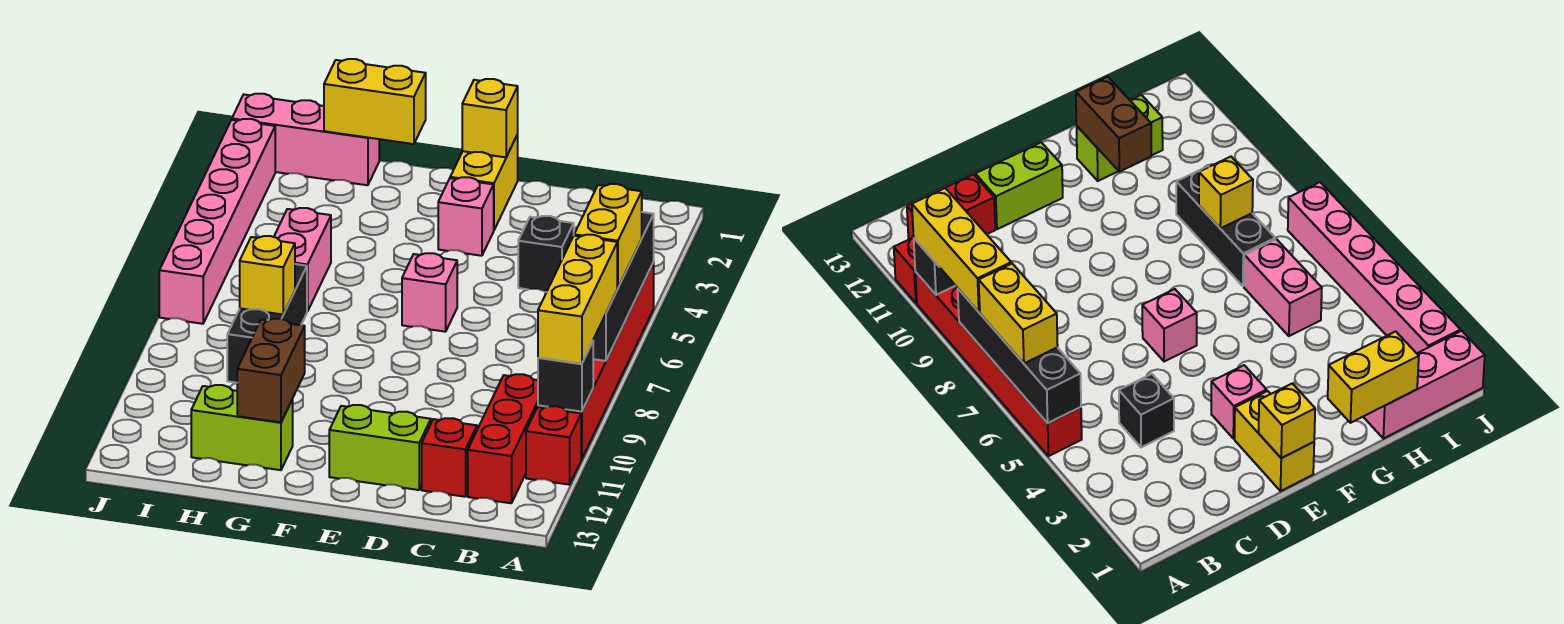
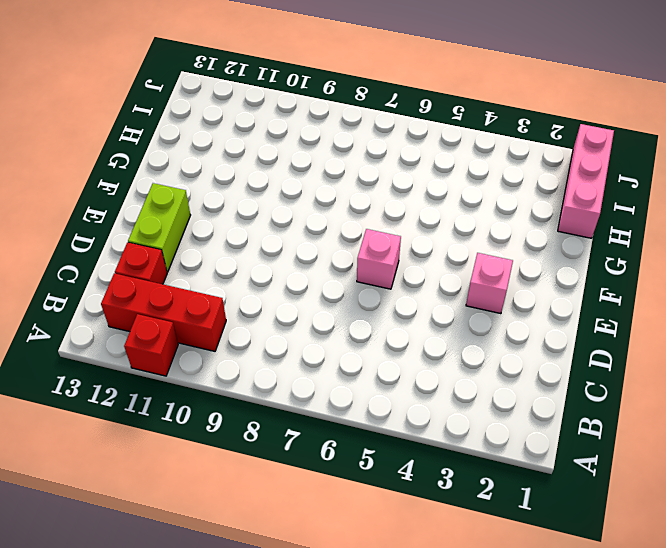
none -> red 1x6 brick [538,262,654,459]
none -> black 1x1 brick [518,216,574,292]
none -> yellow 1x2 brick [450,135,518,230]

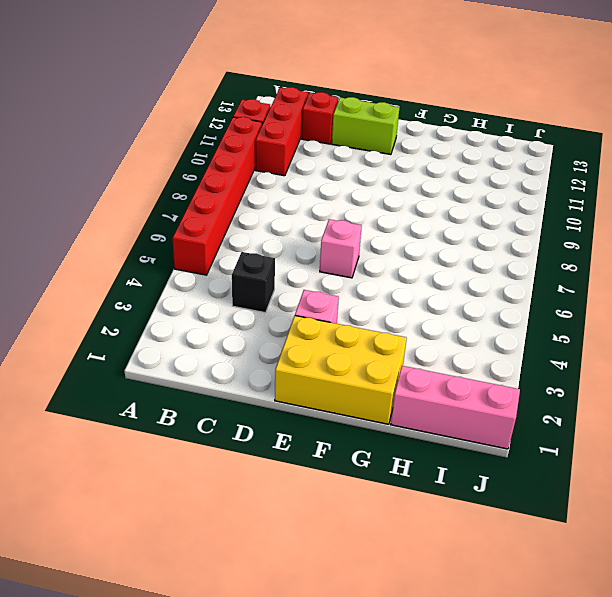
yellow 2x3 brick [275,316,407,424] -> yellow 1x2 brick [450,135,518,230]
none -> lime 1x2 brick [191,385,293,470]
none -> pink 1x2 brick [274,208,331,312]
none -> black 1x3 brick [227,264,307,383]

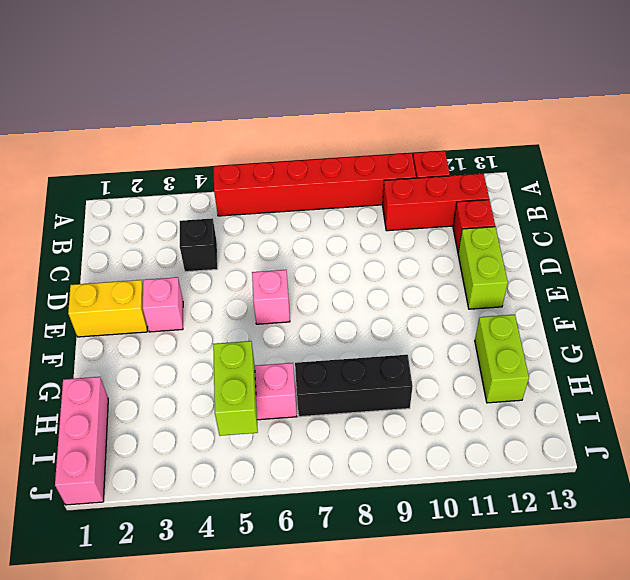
lime 1x2 brick [213,341,258,436] -> none
none -> pink 1x6 brick [159,119,275,324]
none -> black 1x4 brick [593,212,654,361]
none -> black 1x1 brick [538,342,593,412]

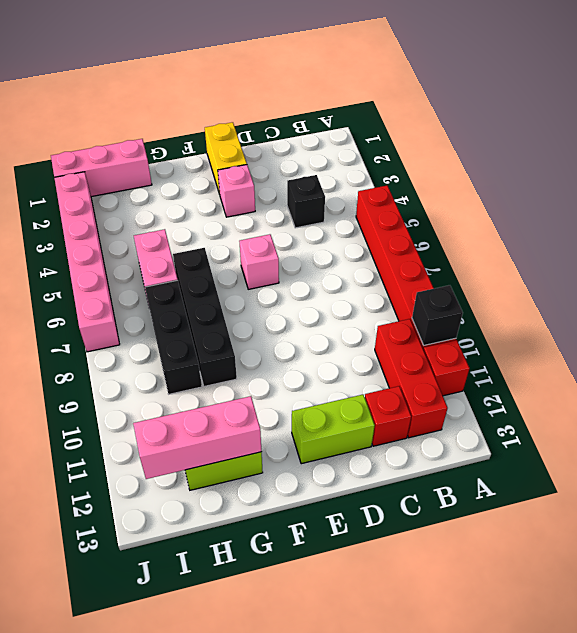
black 1x4 brick [173,248,237,386] -> black 1x4 brick moved to [593,212,654,361]
pink 1x3 brick [133,396,262,479] -> brown 1x2 brick [237,319,305,422]
none -> yellow 1x1 brick [462,79,518,157]
none -> yellow 1x2 brick [324,59,426,144]
none -> yellow 1x1 brick [240,236,295,315]

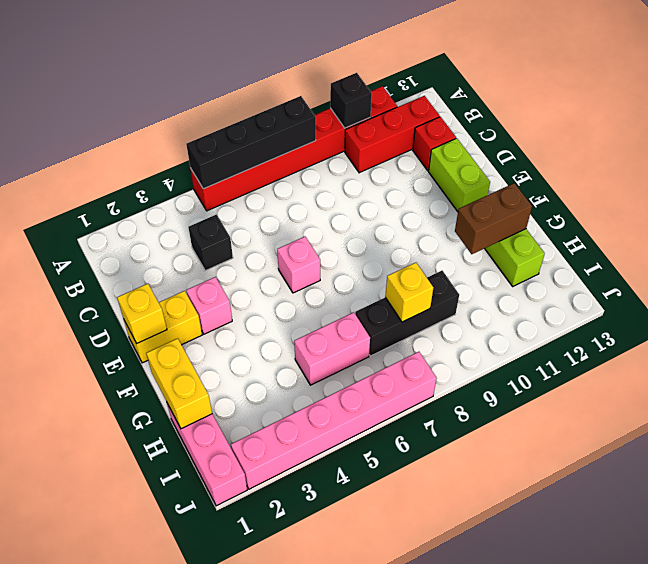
none -> yellow 1x2 brick [574,184,642,288]
none -> yellow 1x3 brick [538,235,617,364]

